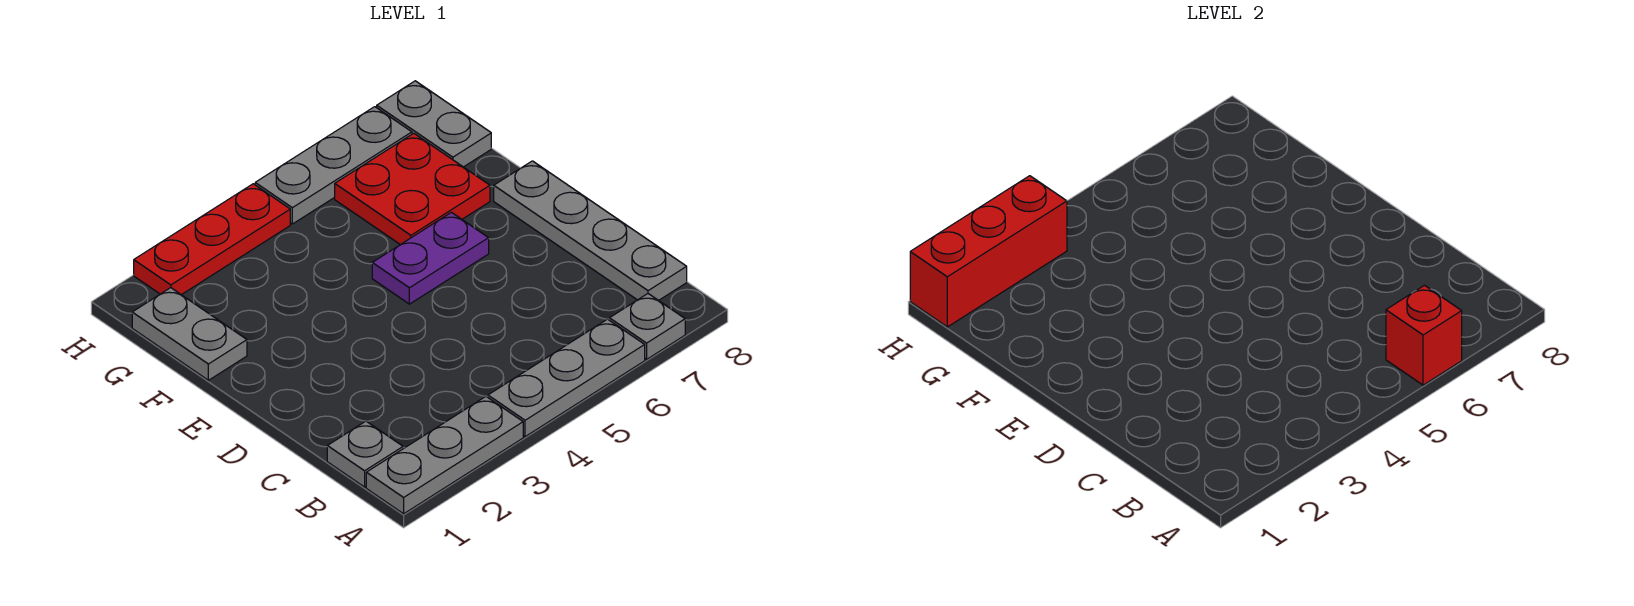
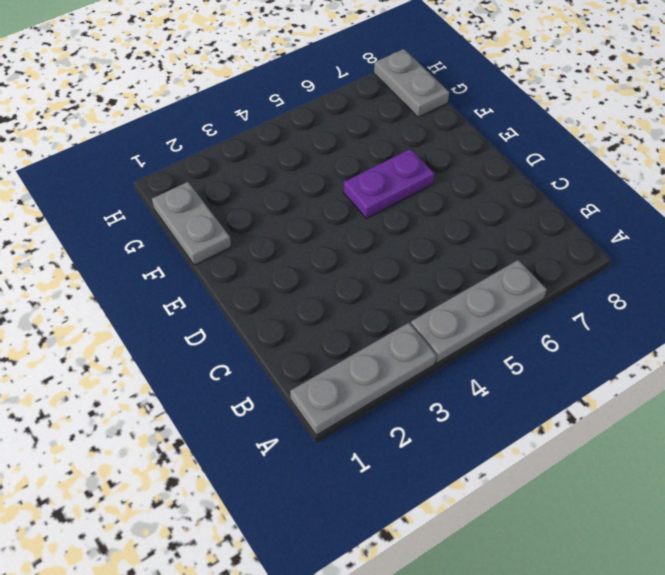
none -> grey 1x1 plate [609,294,685,359]
none -> grey 1x1 plate [327,421,403,487]
none -> grey 1x4 plate [494,161,687,300]

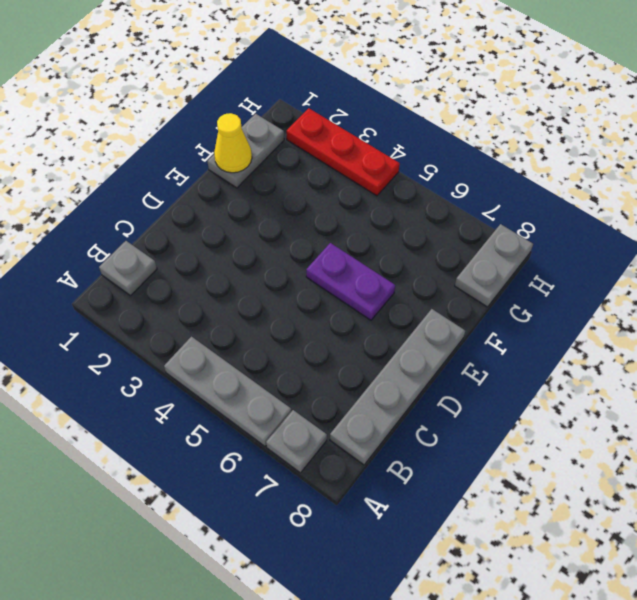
yellow 1x1 cone [214,113,252,173] -> none
none -> grey 1x3 plate [366,396,523,514]
none -> red 2x2 plate [335,133,490,245]
none -> grey 1x3 plate [255,107,412,224]

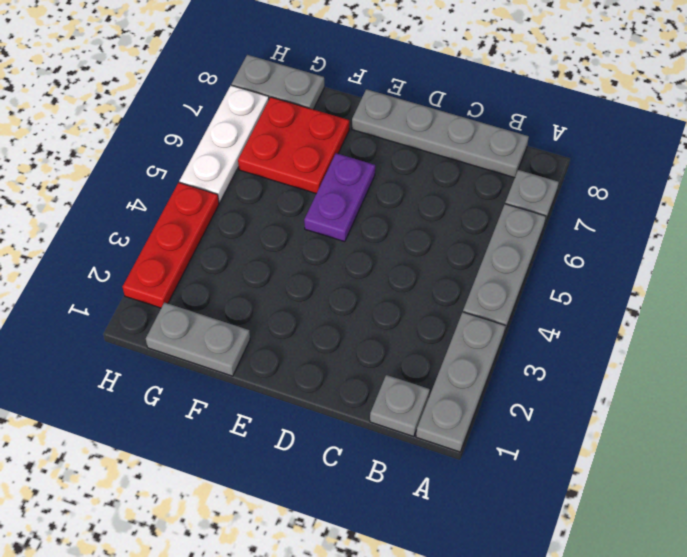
white 1x3 plate [180,85,269,203] -> grey 1x3 plate [255,107,412,224]
none -> red 1x1 brick [1386,285,1462,385]
none -> red 1x3 brick [910,176,1067,327]

